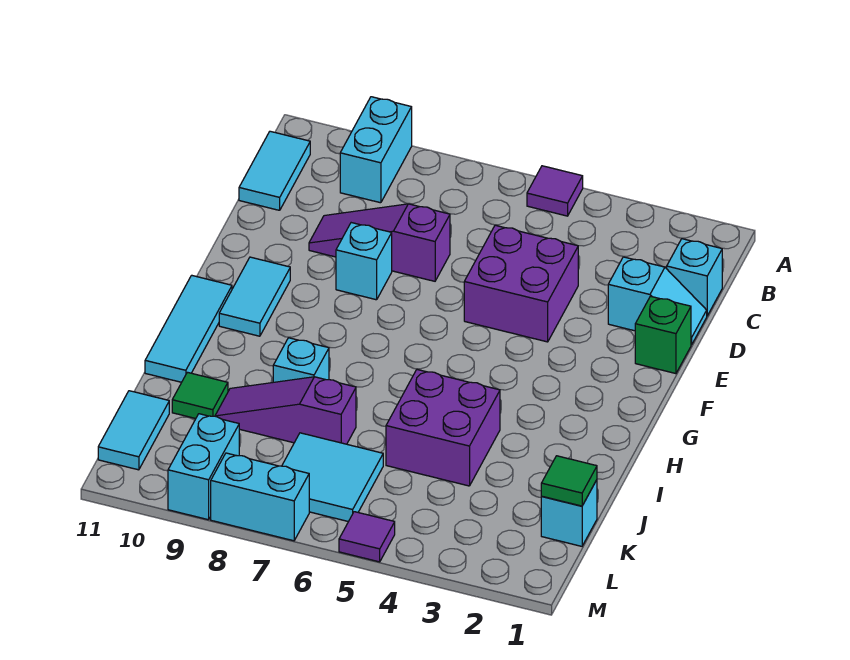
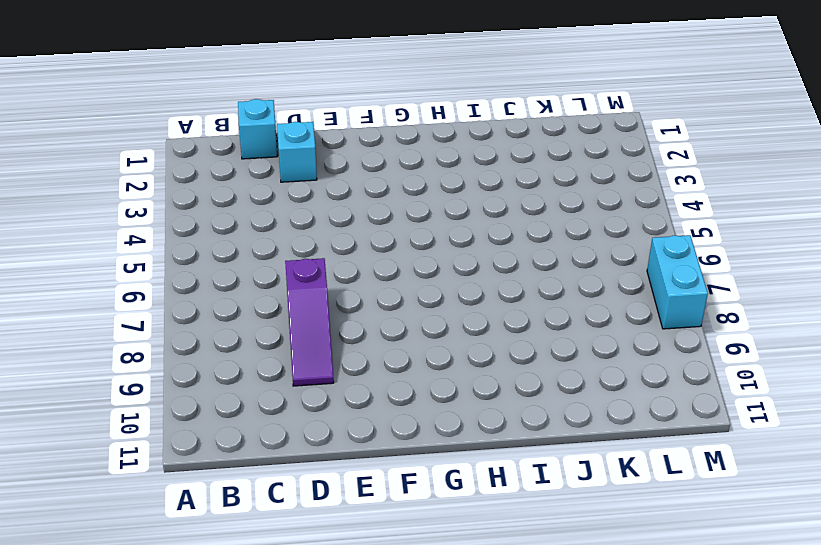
none -> purple 1x1 tile [527,166,583,216]
none -> cyan 1x2 brick [340,97,412,203]
none -> cyan 1x2 tile [239,131,310,210]

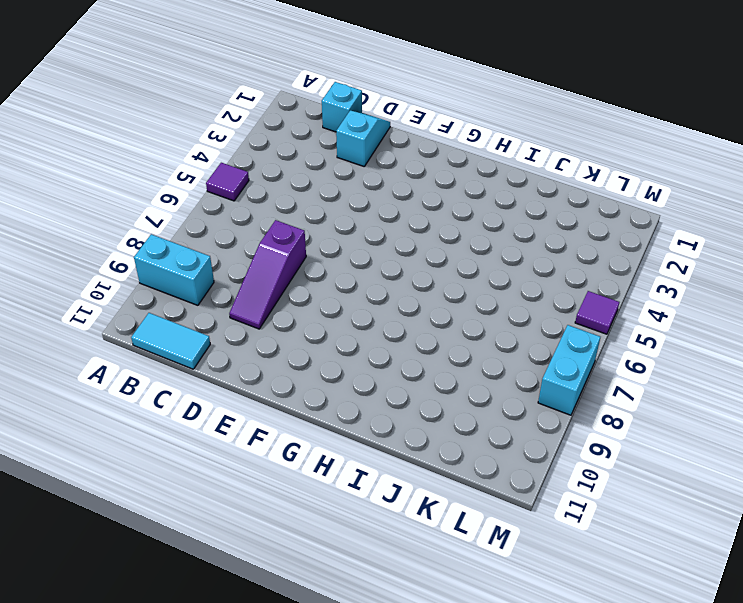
none -> purple 2x2 brick [464,225,578,342]
none -> green 1x1 brick [635,296,691,374]
none -> cyan 1x1 brick [336,223,392,300]

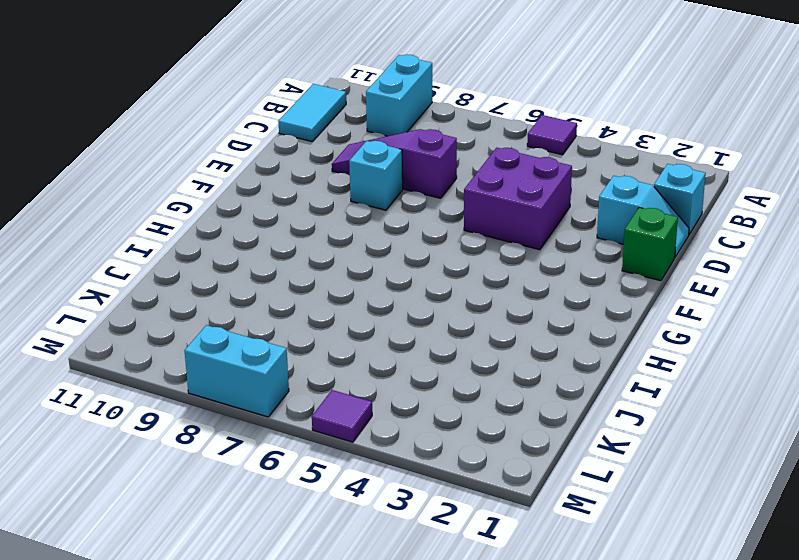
none -> cyan 1x2 tile [219,257,290,336]
none -> cyan 1x3 tile [145,275,232,382]
none -> purple 2x2 brick [386,370,500,486]

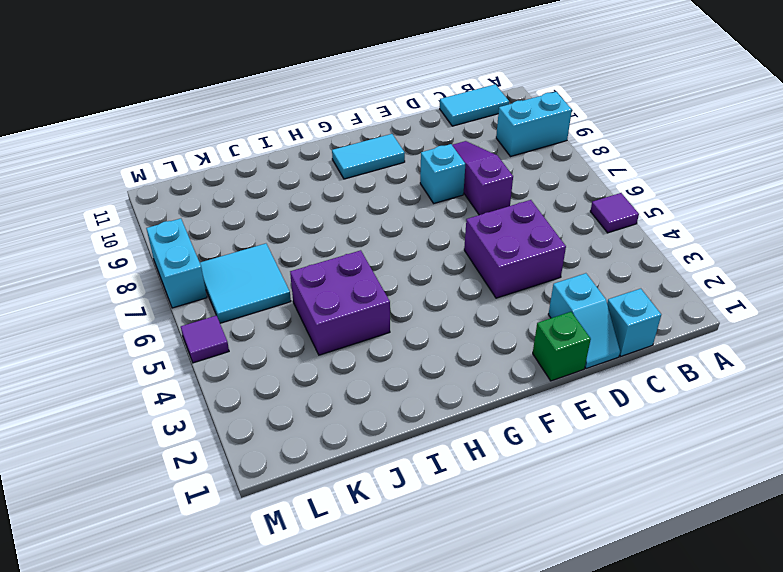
none -> cyan 1x3 tile [145,275,232,382]
none -> cyan 1x1 brick [273,338,329,382]
none -> purple 1x3 slope [215,377,356,444]

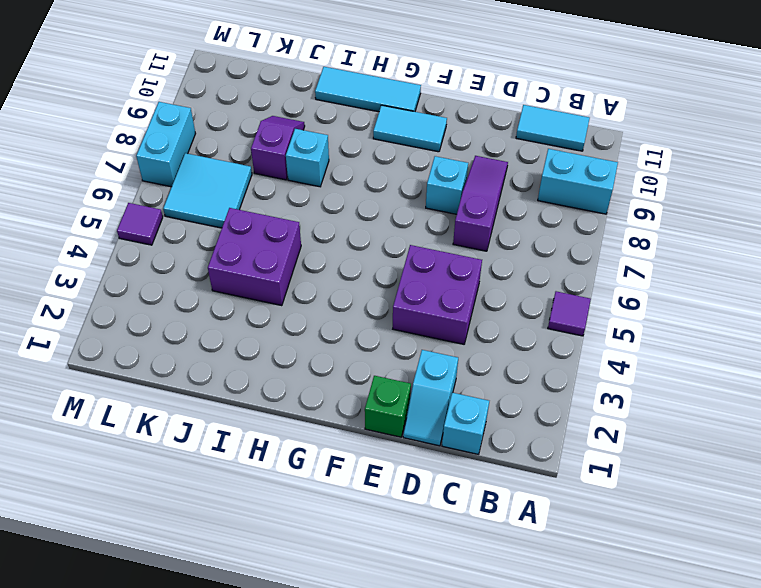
purple 1x2 slope [251,116,305,180] -> purple 1x3 slope [215,377,356,444]
none -> green 1x1 tile [172,372,228,419]
none -> cyan 1x1 brick [541,480,597,546]
none -> cyan 1x2 tile [98,391,169,470]

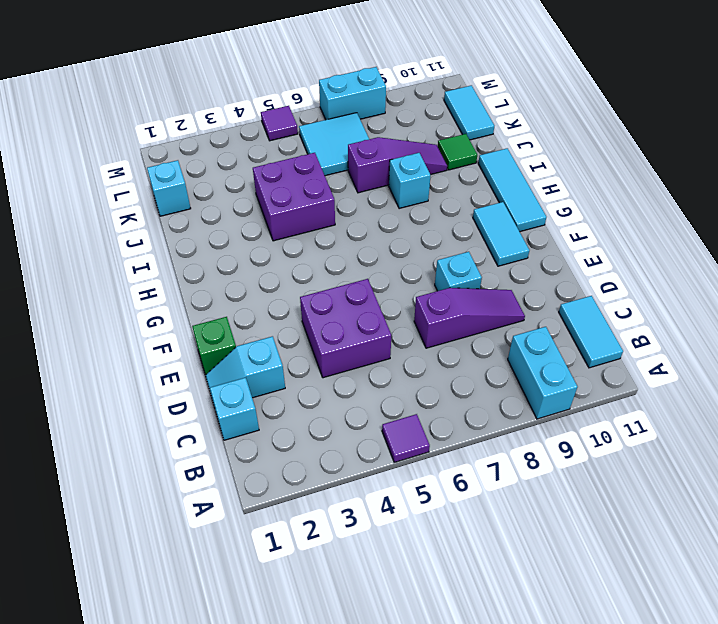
none -> cyan 1x2 brick [168,414,239,520]
none -> green 1x1 tile [541,456,597,506]

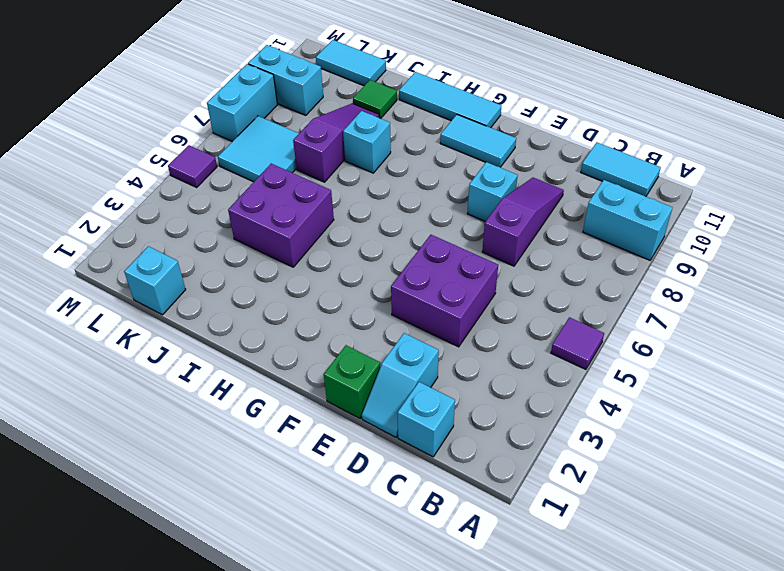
none -> green 1x1 tile [541,456,597,506]

